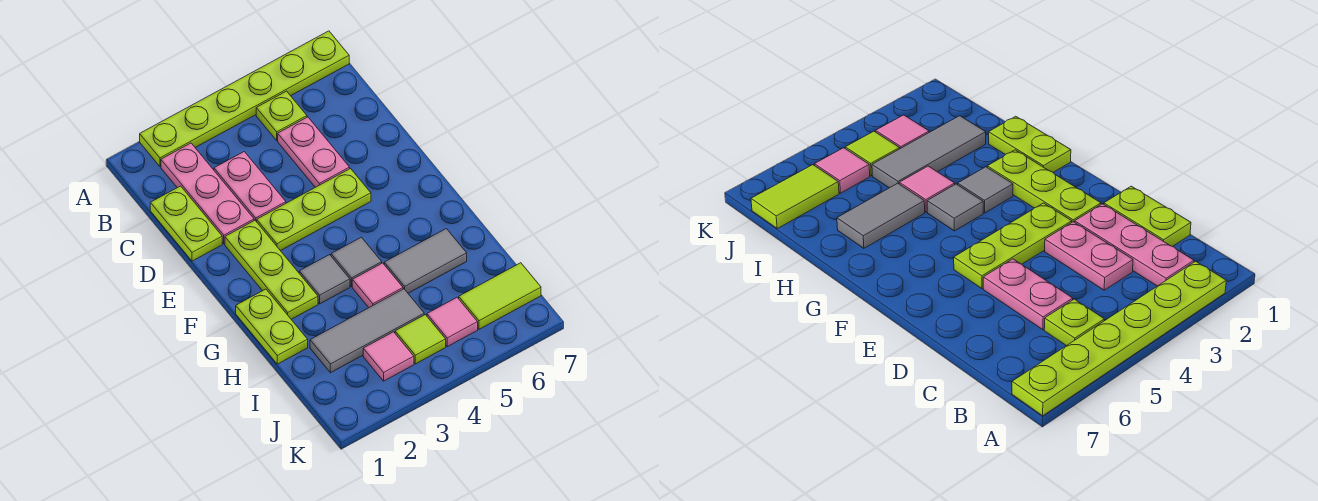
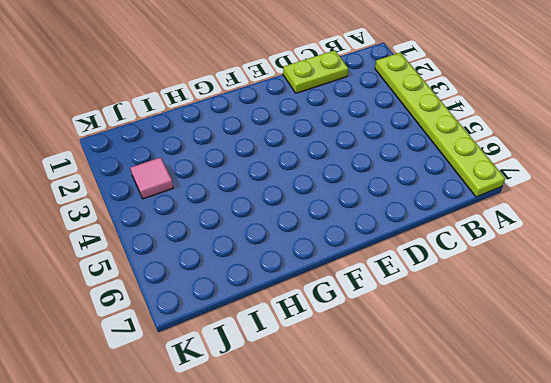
none -> pink 1x3 plate [161,143,254,244]
none -> lime 1x1 plate [256,91,307,140]
none -> pink 1x2 plate [214,152,286,222]

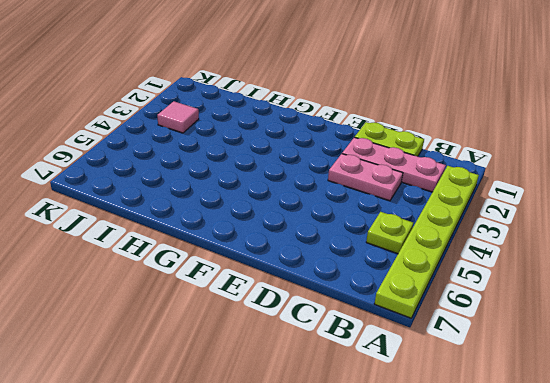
none -> pink 1x2 plate [278,117,350,187]
none -> lime 1x3 plate [225,221,318,319]
none -> lime 1x3 plate [257,169,371,251]

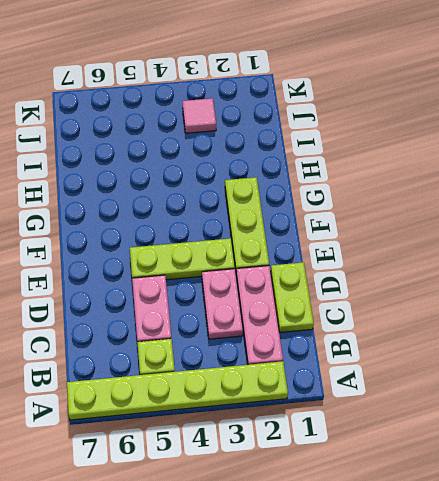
none -> lime 1x2 plate [236,289,308,364]
none -> grey 1x1 tile [299,255,350,304]
none -> grey 1x1 tile [331,237,382,287]

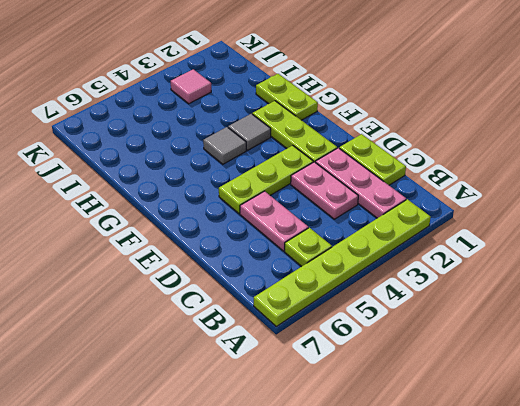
none -> pink 1x1 tile [352,263,403,307]
none -> grey 1x2 tile [384,229,467,293]
none -> grey 1x3 tile [310,289,424,373]

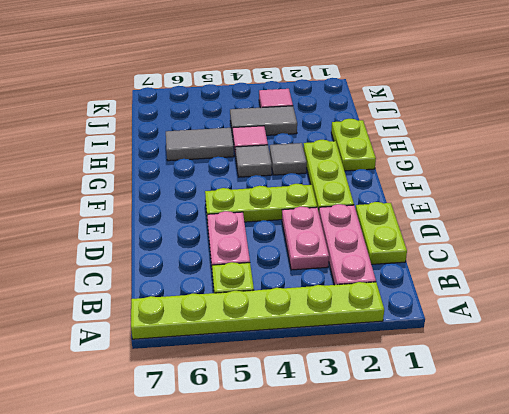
grey 1x2 tile [230,106,297,135] -> grey 1x3 tile [310,289,424,373]
none -> lime 1x1 tile [395,315,446,364]
none -> pink 1x1 tile [427,298,478,347]
none -> lime 1x2 tile [459,263,541,329]

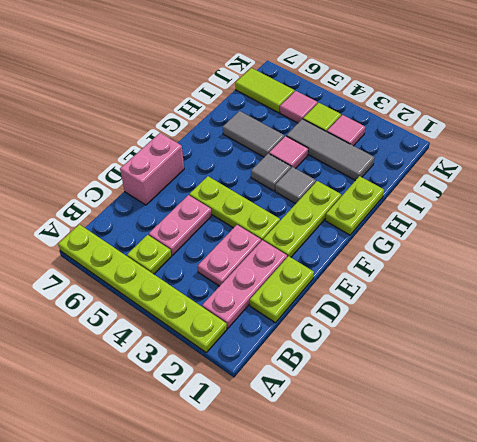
pink 1x2 brick [120,133,184,205] -> none

